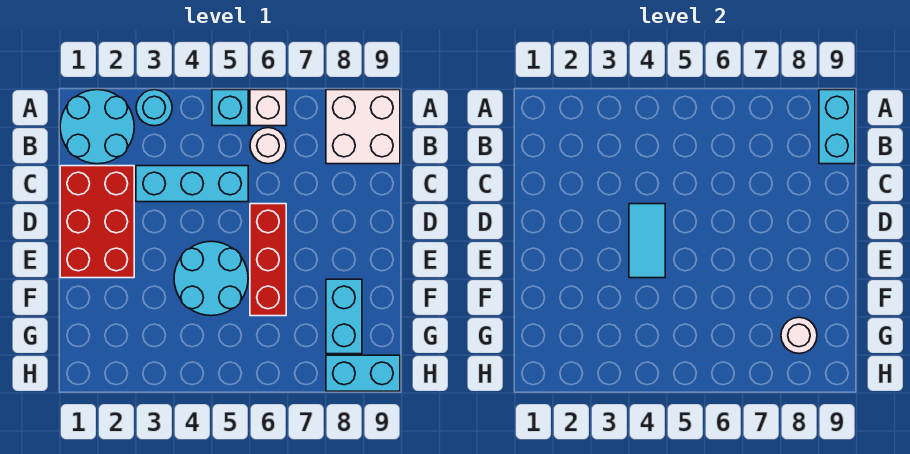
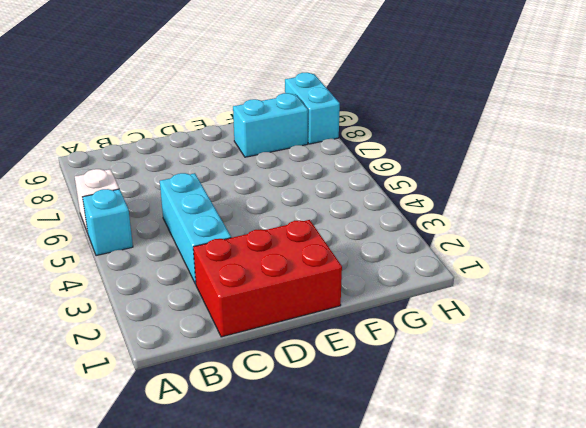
none -> cyan 2x2 round brick [60,90,134,164]
none -> cyan 1x1 round brick [136,90,172,126]
none -> white 2x2 brick [326,90,400,164]

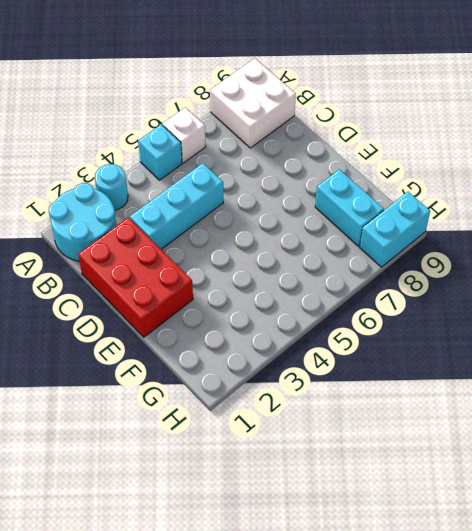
none -> white 1x1 round brick [250,128,286,164]
none -> red 1x3 brick [250,204,286,316]
none -> cyan 2x2 round brick [174,241,248,316]

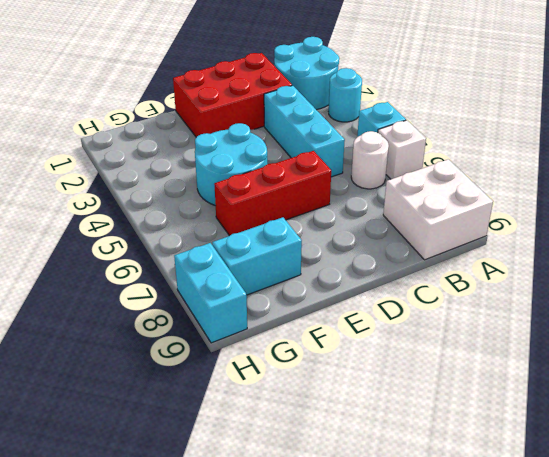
none -> cyan 1x2 brick [819,90,855,164]
none -> cyan 1x2 tile [629,204,665,278]
none -> white 1x1 round brick [781,317,817,353]

